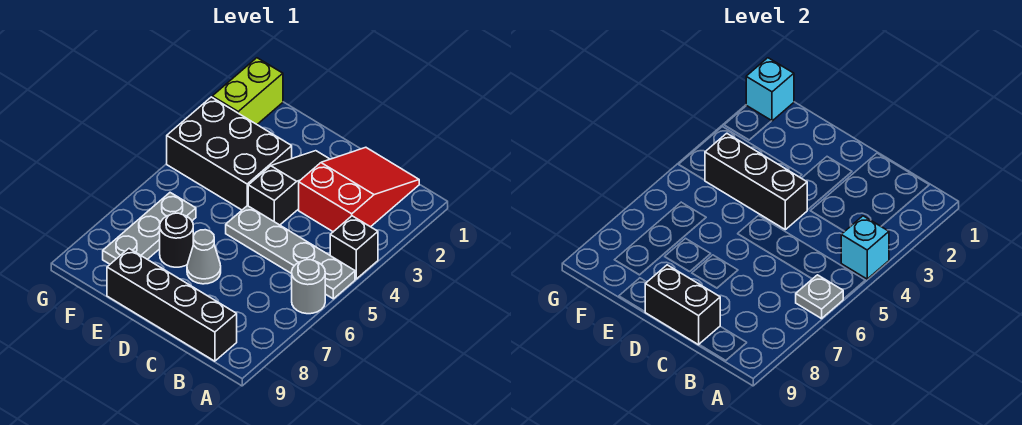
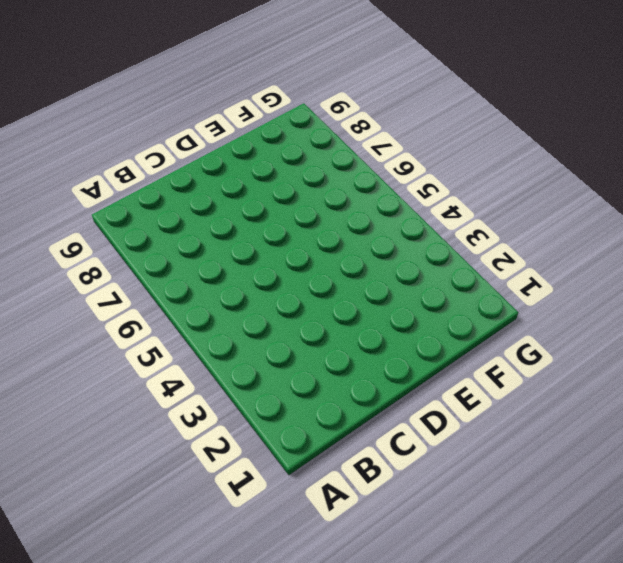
none -> black 1x1 brick [330,216,378,279]
none -> grey 1x4 plate [226,206,355,299]
none -> grey 1x1 round brick [292,260,325,314]

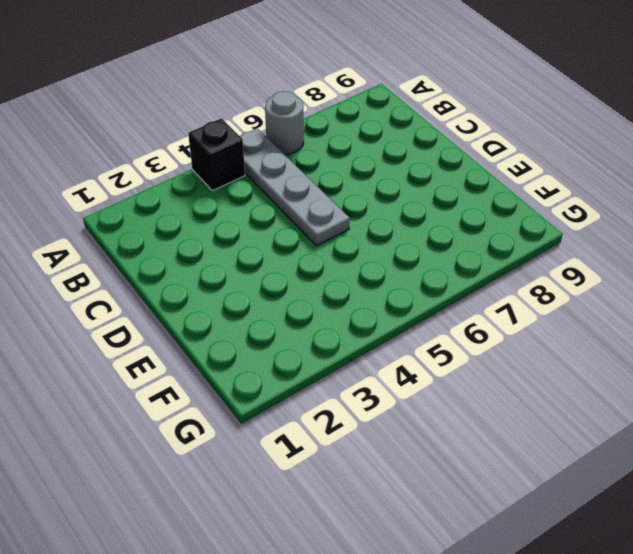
none -> red 2x3 slope [299,147,419,232]
none -> black 1x4 brick [107,249,237,361]
none -> black 1x3 slope [248,151,330,225]

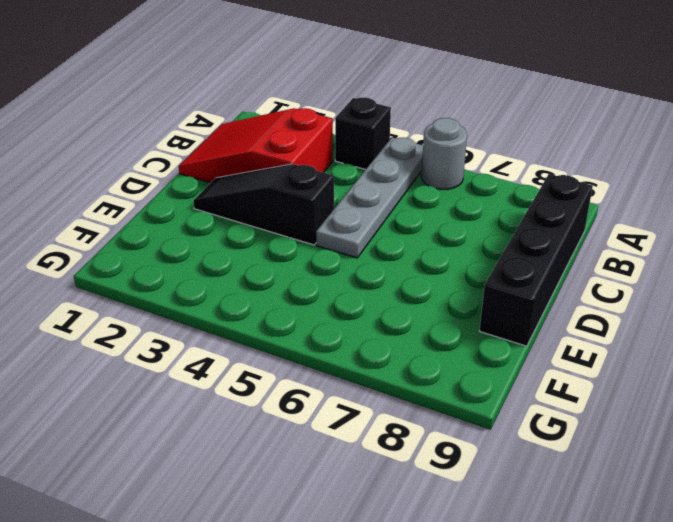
none -> grey 1x1 cone [187,230,221,284]
none -> black 2x3 brick [167,97,292,210]
none -> black 1x1 round brick [160,213,193,267]

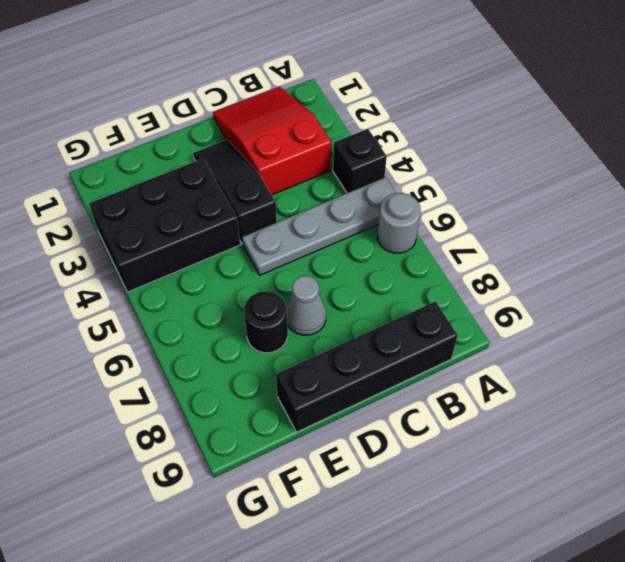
none -> grey 1x3 plate [103,193,196,264]
none -> lime 1x2 brick [212,58,283,124]
none -> cyan 1x1 brick [841,216,889,279]

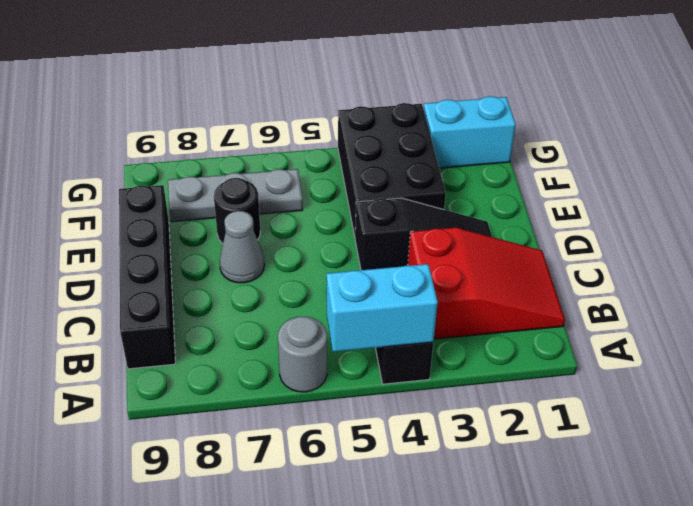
cyan 1x2 brick [327,264,438,352] -> cyan 1x1 brick [841,216,889,279]
cyan 1x2 brick [424,96,516,168] -> lime 1x2 brick [212,58,283,124]
none -> grey 1x4 plate [226,206,355,299]
none -> grey 1x1 plate [796,275,843,319]
none -> black 1x2 brick [645,265,720,345]

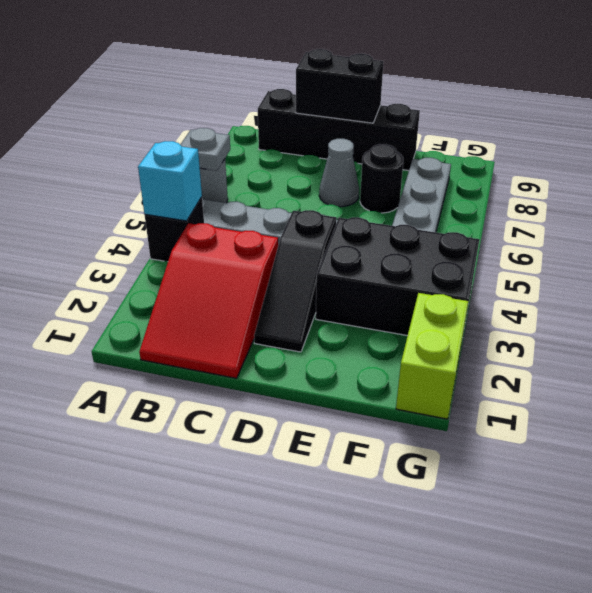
none -> black 1x3 brick [705,133,807,230]
none -> cyan 1x1 brick [746,58,794,121]

